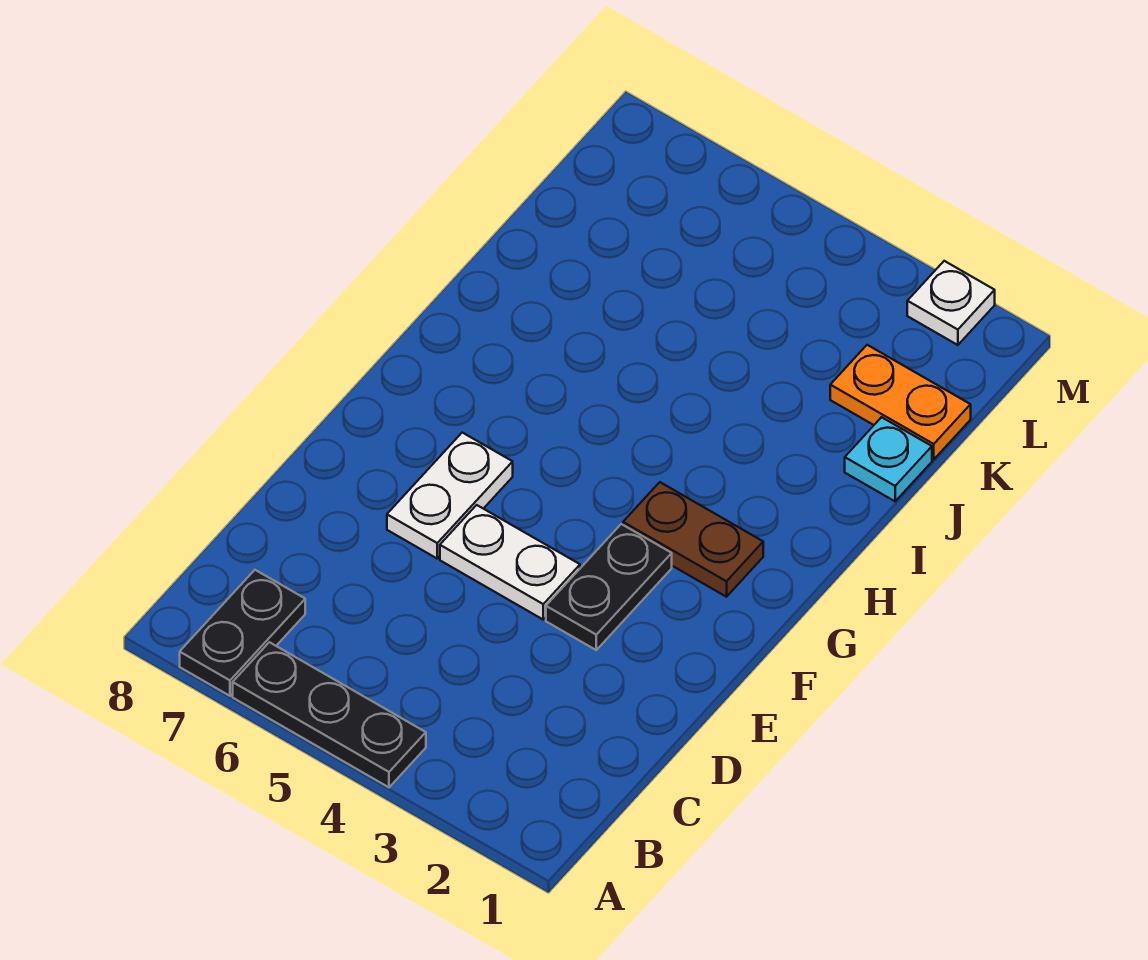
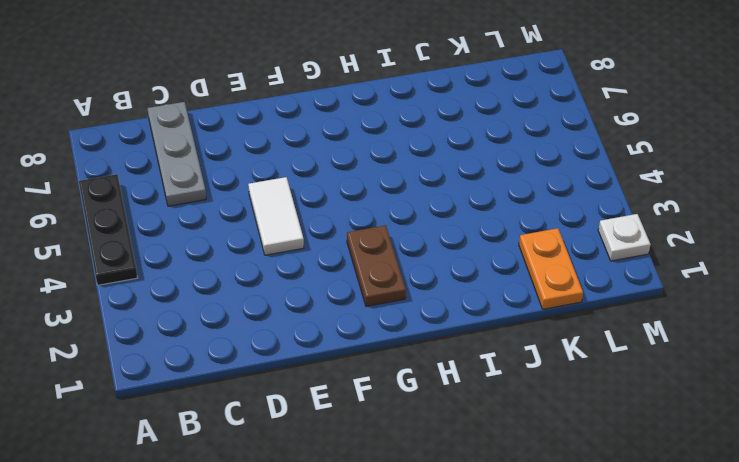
grey 1x3 plate [147,102,206,206] -> none
white 1x2 tile [248,177,304,255] -> white 1x2 plate [440,505,580,619]
none -> black 1x2 plate [180,570,305,696]
none -> black 1x2 plate [546,524,672,650]

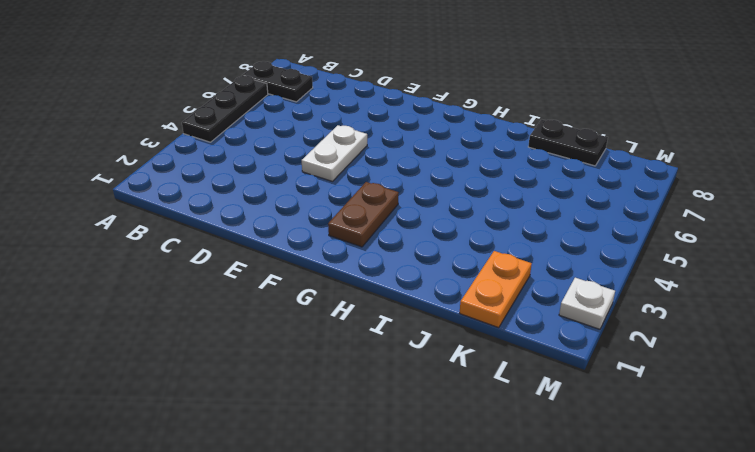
black 1x2 plate [528,119,608,166] -> black 1x2 plate moved to [546,524,672,650]
none -> white 1x2 plate [387,433,513,558]
none -> cyan 1x1 plate [845,417,932,501]

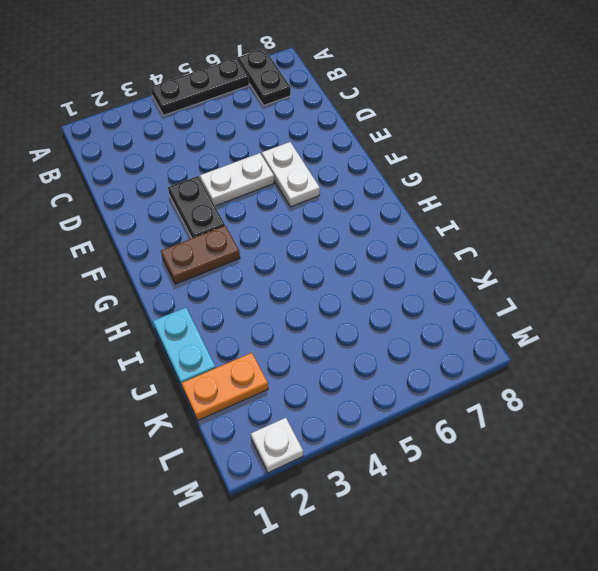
cyan 1x2 plate [153,308,216,386] -> cyan 1x1 plate [845,417,932,501]

